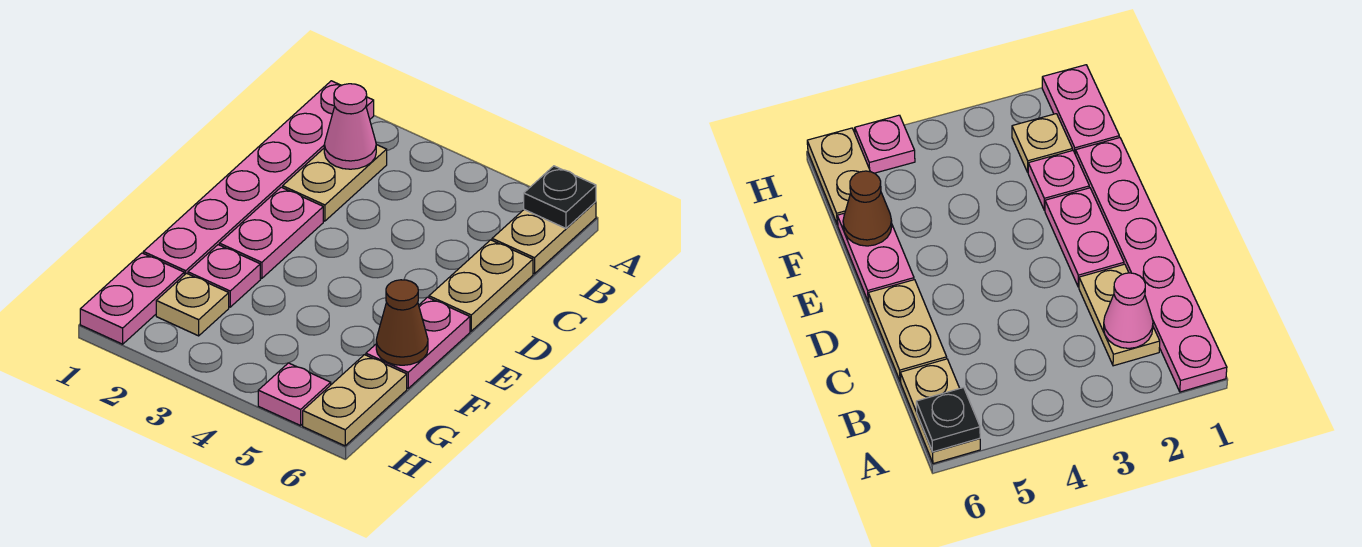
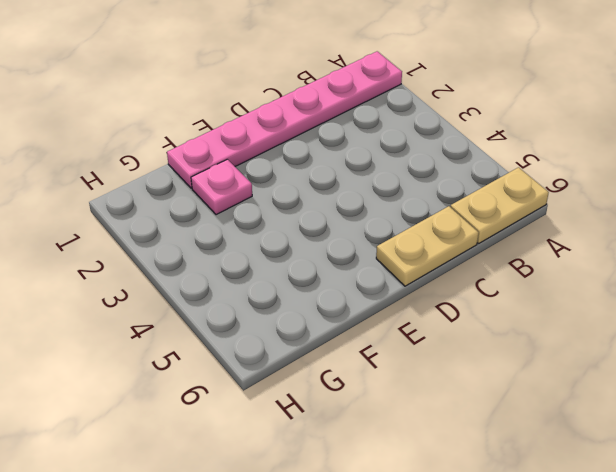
none -> tan 1x2 plate [283,145,387,221]
none -> pink 1x2 plate [219,187,323,279]
none -> pink 1x2 plate [366,297,470,388]

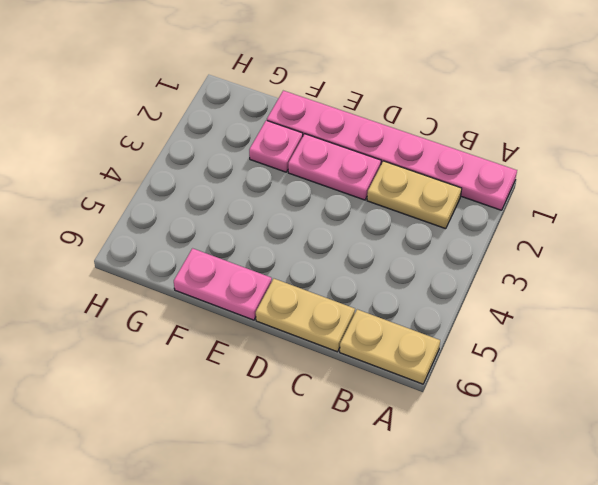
none -> pink 1x2 plate [80,253,184,344]
none -> tan 1x1 plate [156,273,229,336]
none -> tan 1x2 plate [303,355,407,446]

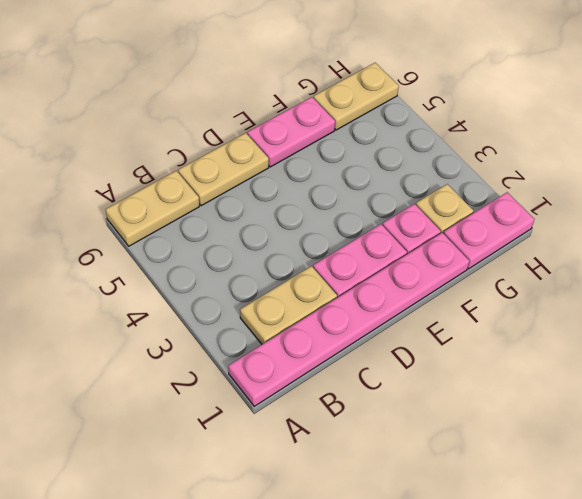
none -> pink 1x1 plate [258,363,331,426]
none -> black 1x1 plate [524,166,596,228]
none -> pink 1x1 cone [324,84,376,169]

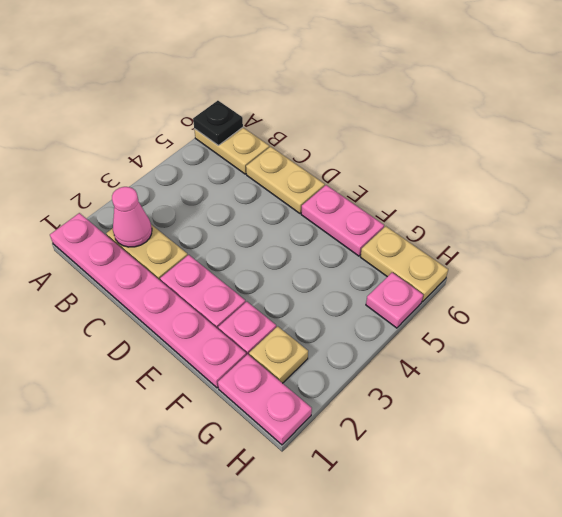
none -> brown 1x1 cone [376,280,428,365]

